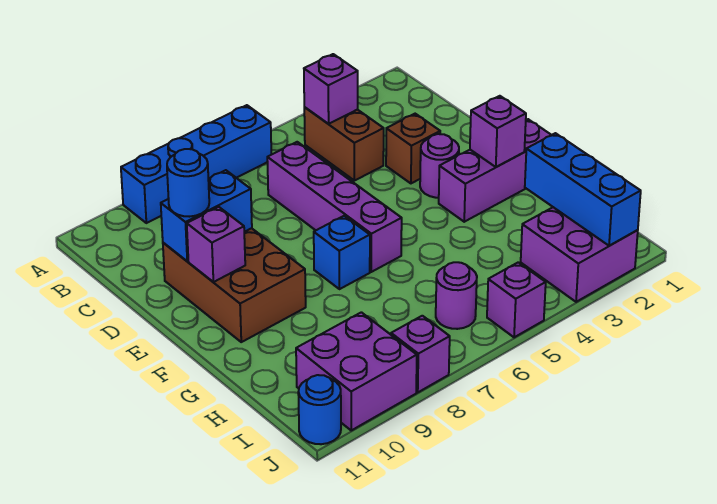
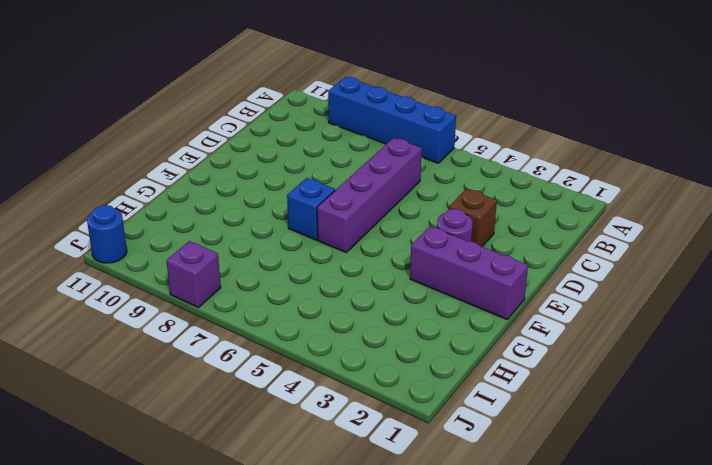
none -> brown 1x2 brick [304,107,384,181]
none -> brown 2x3 brick [163,228,306,342]
none -> purple 2x2 brick [521,207,638,302]

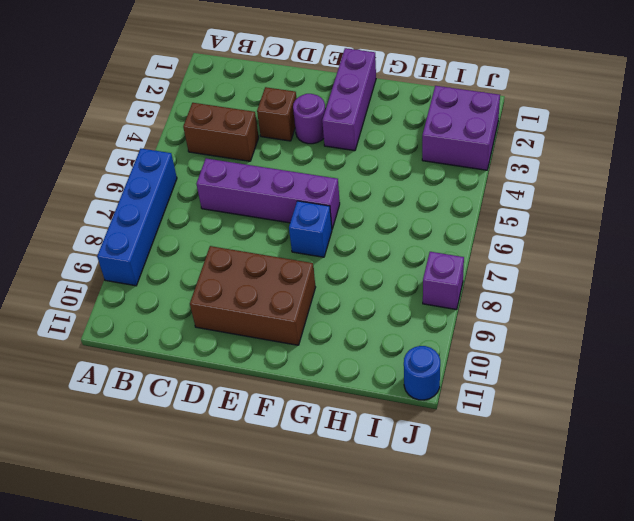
none -> purple 1x1 round brick [436,262,477,329]
none -> purple 2x2 brick [296,312,417,430]
none -> purple 1x1 brick [487,262,546,337]

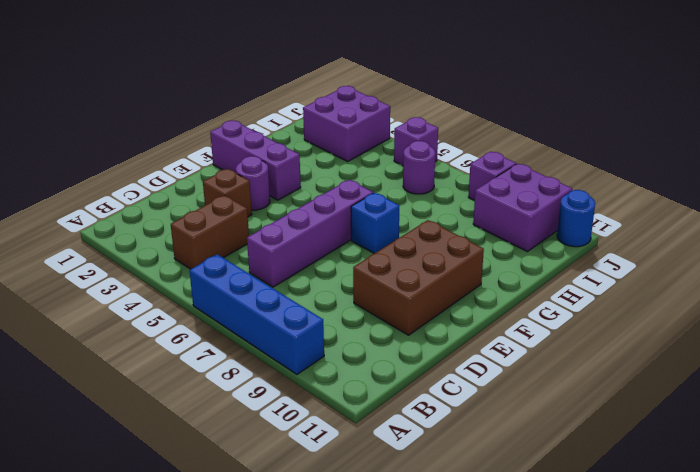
none -> purple 1x1 brick [304,54,358,124]
none -> blue 1x2 brick [161,170,252,261]
none -> purple 1x1 brick [187,207,245,282]

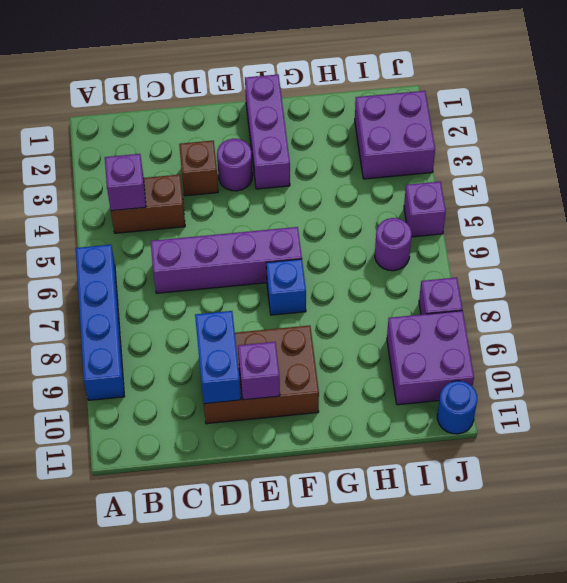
none -> purple 1x1 brick [470,96,526,167]
none -> blue 1x3 brick [525,133,641,246]
none -> blue 1x1 round brick [167,149,209,217]

